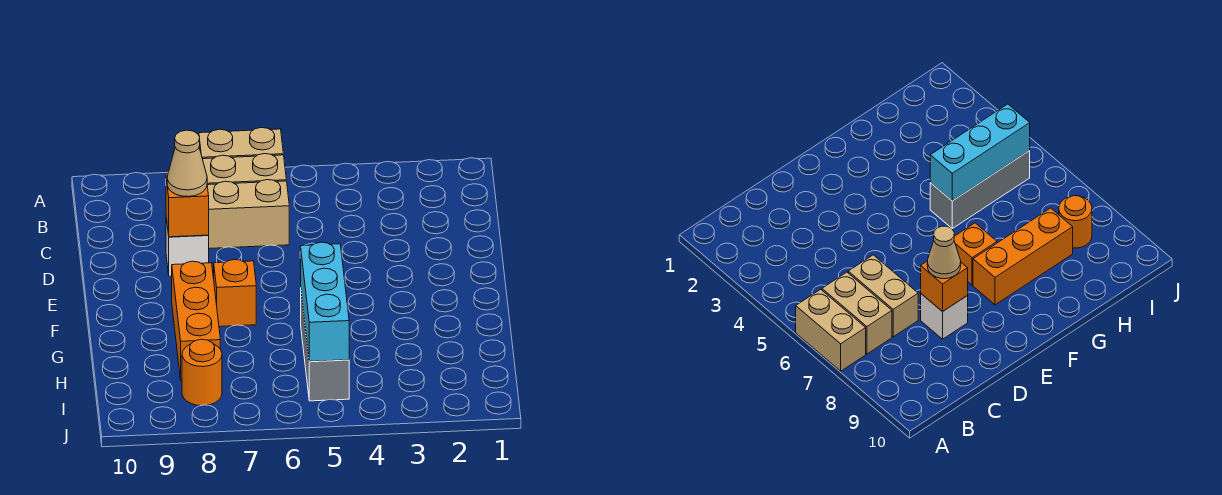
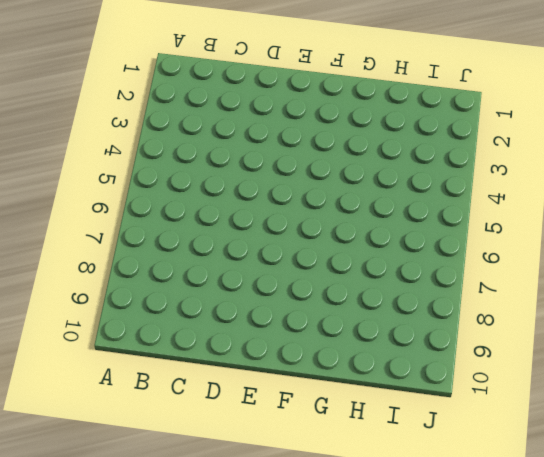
none -> tan 1x2 brick [199,128,283,159]
none -> tan 1x2 brick [203,154,286,185]

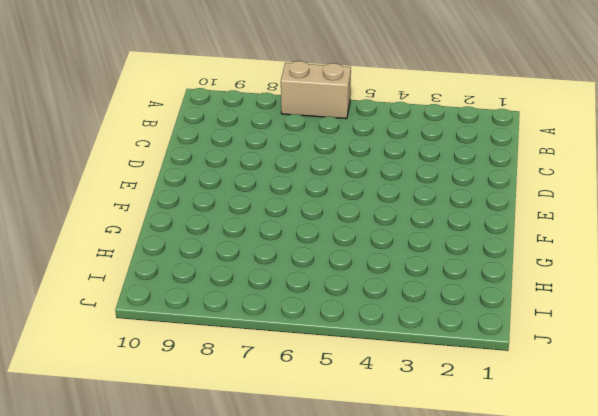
none -> tan 1x2 brick [203,154,286,185]
none -> tan 1x2 brick [207,180,289,249]

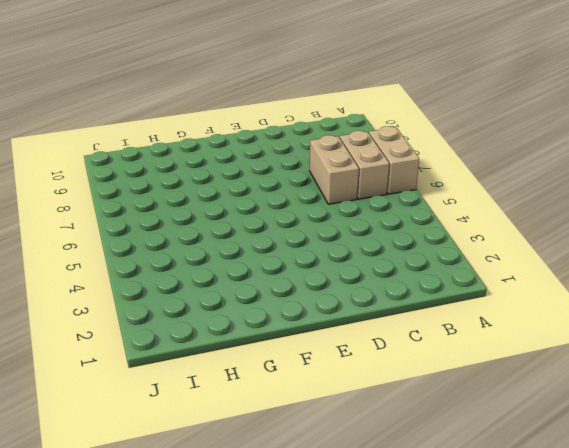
none -> white 1x1 brick [166,218,209,276]
none -> orange 1x1 brick [214,260,256,327]

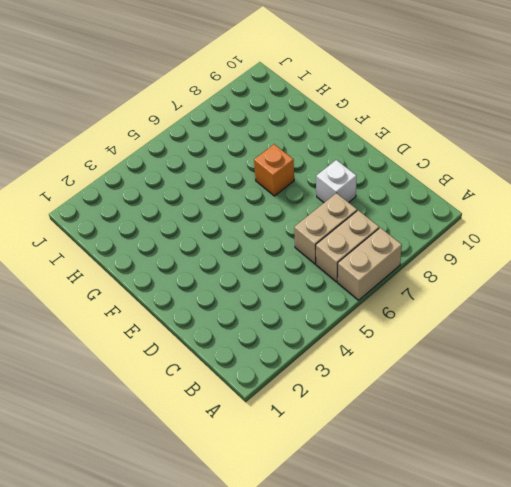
none -> orange 1x3 brick [172,261,220,381]
none -> grey 1x3 brick [301,294,349,401]

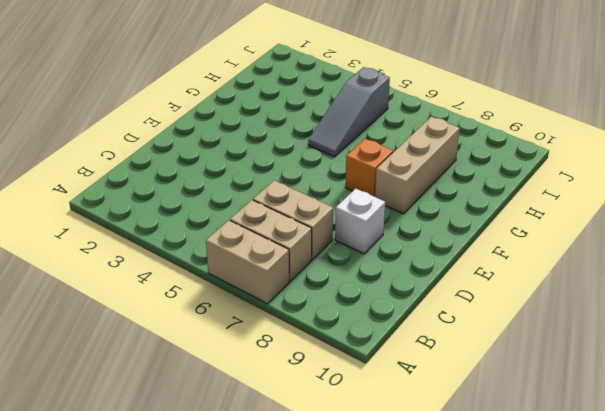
tan 1x3 brick [375,117,460,214] -> orange 1x3 brick [172,261,220,381]
grey 1x3 slope [308,67,390,157] -> grey 1x3 brick [301,294,349,401]
none -> orange 1x1 round brick [182,339,222,406]
none -> orange 1x1 brick [166,173,209,237]

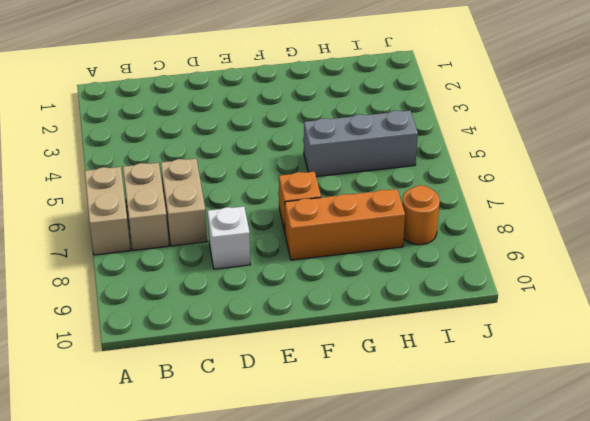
none -> orange 1x1 brick [166,173,209,237]
none -> cyan 1x3 brick [301,242,349,362]

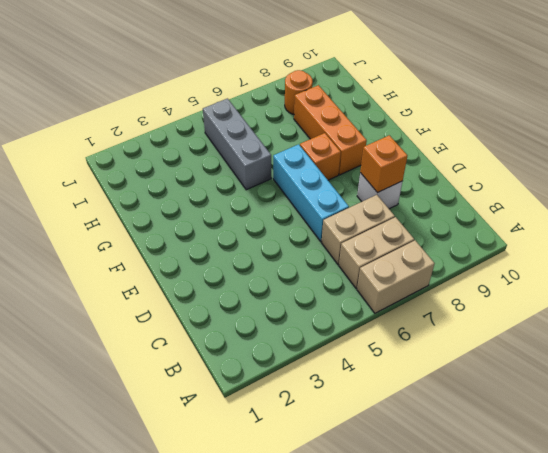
cyan 1x3 brick [273,144,349,241] -> cyan 1x3 brick moved to [301,242,349,362]
none -> tan 1x1 cone [167,130,207,197]

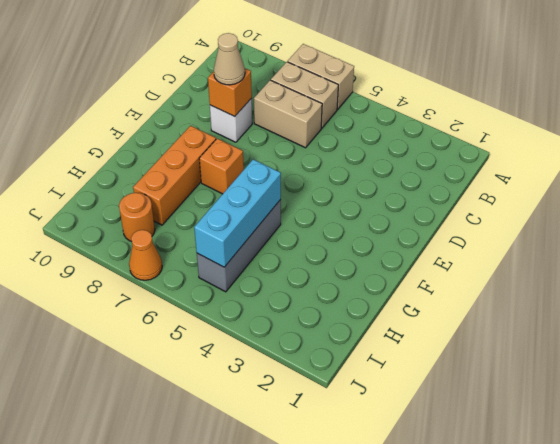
orange 1x1 cone [129,230,162,280] -> none

